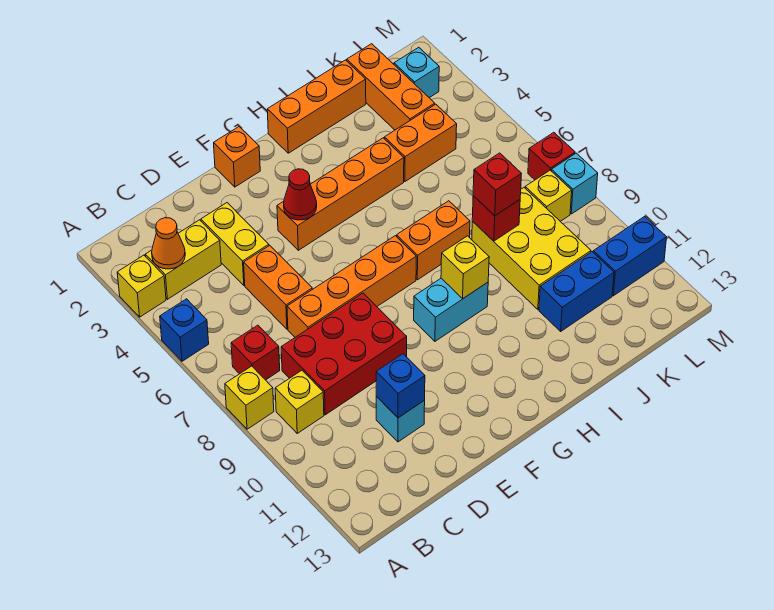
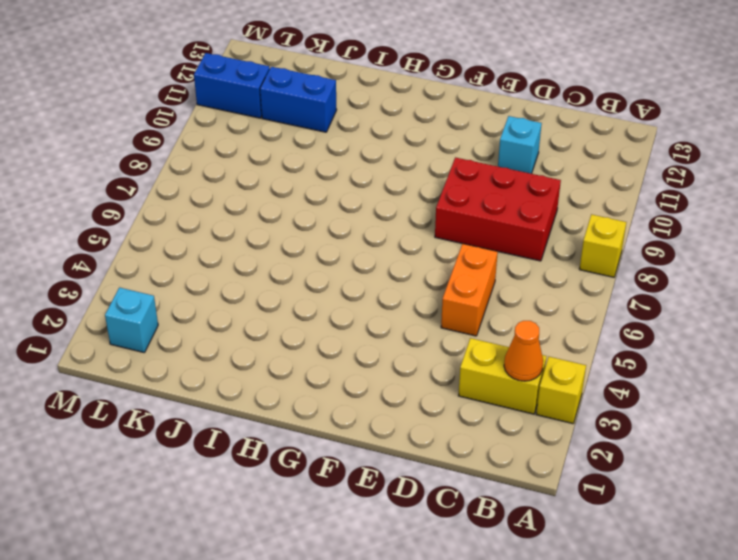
none -> blue 1x1 brick [160,299,209,361]
none -> red 1x1 brick [231,325,280,380]
none -> yellow 1x1 brick [275,370,324,433]
none -> yellow 1x2 brick [201,203,269,285]

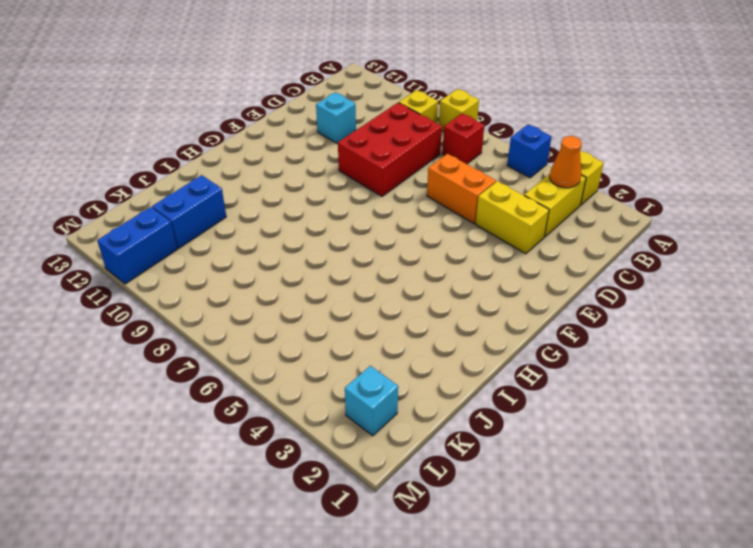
none -> orange 1x4 brick [287,236,416,337]
none -> orange 1x1 brick [214,127,260,187]
none -> orange 1x4 brick [277,138,404,250]
none -> cyan 1x2 brick [414,278,488,341]

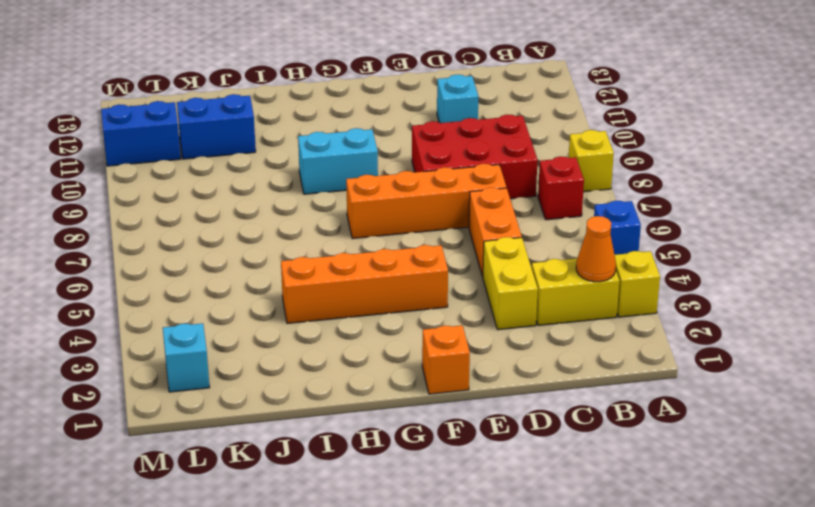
none -> yellow 1x1 brick [275,370,324,433]
none -> orange 1x3 brick [267,60,366,153]
none -> orange 1x2 brick [397,201,470,280]
none -> orange 1x2 brick [384,104,457,181]

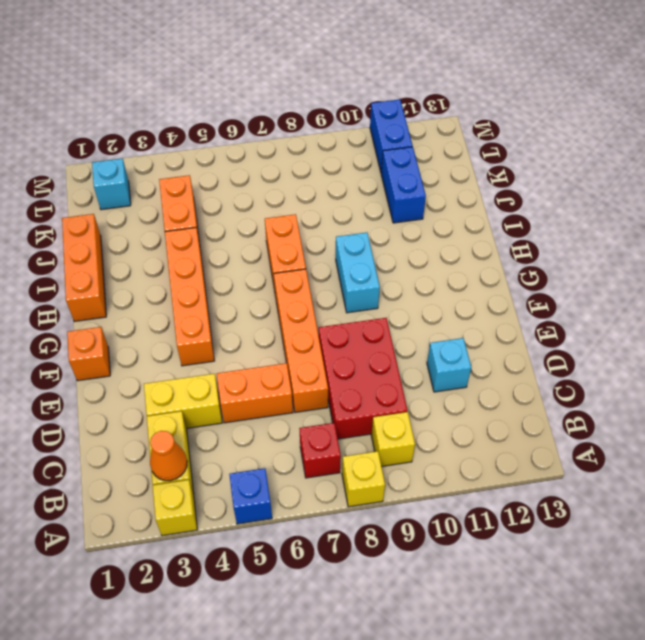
none -> yellow 2x3 brick [472,188,591,309]
none -> orange 1x3 brick [347,44,435,130]
none -> yellow 1x1 brick [525,170,572,221]
none -> red 1x1 brick [528,132,575,180]

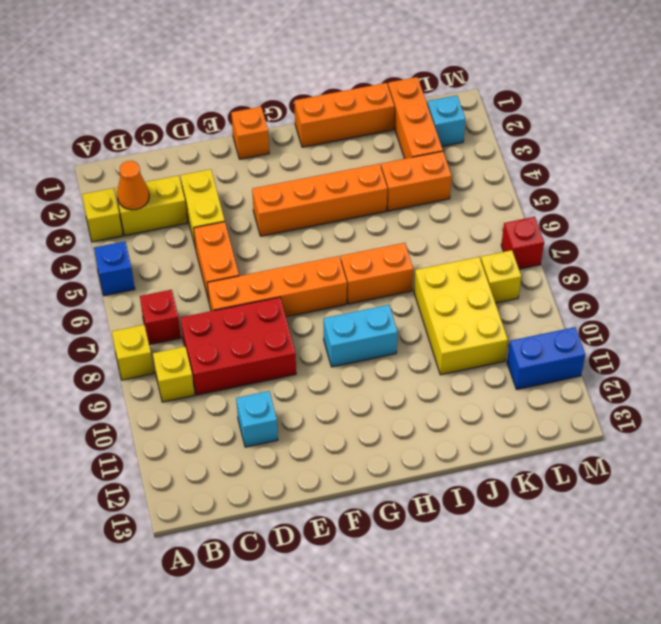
none -> blue 1x2 brick [539,252,614,331]
none -> cyan 1x1 brick [551,153,598,214]
none -> blue 1x1 brick [376,354,425,418]
none -> red 1x1 cone [284,169,317,220]

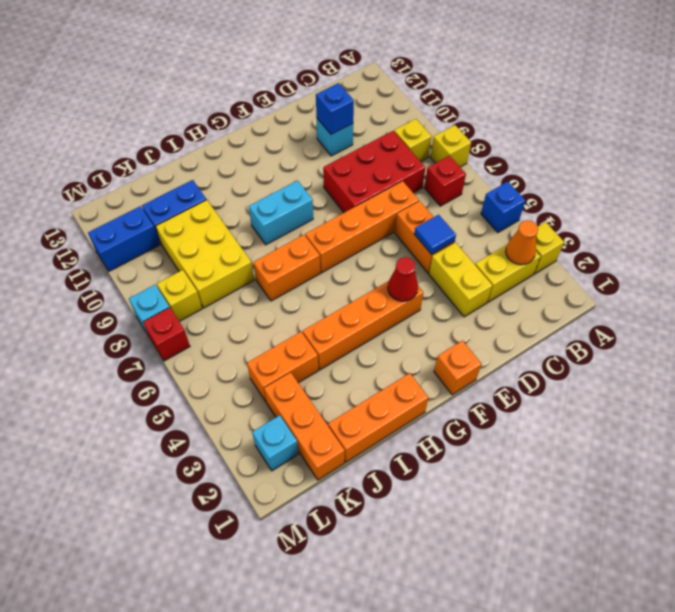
blue 1x1 tile [414,215,456,255] -> none
none -> yellow 1x1 brick [441,236,489,298]
none -> red 1x1 brick [472,196,520,241]
none -> red 1x1 brick [473,153,521,216]

